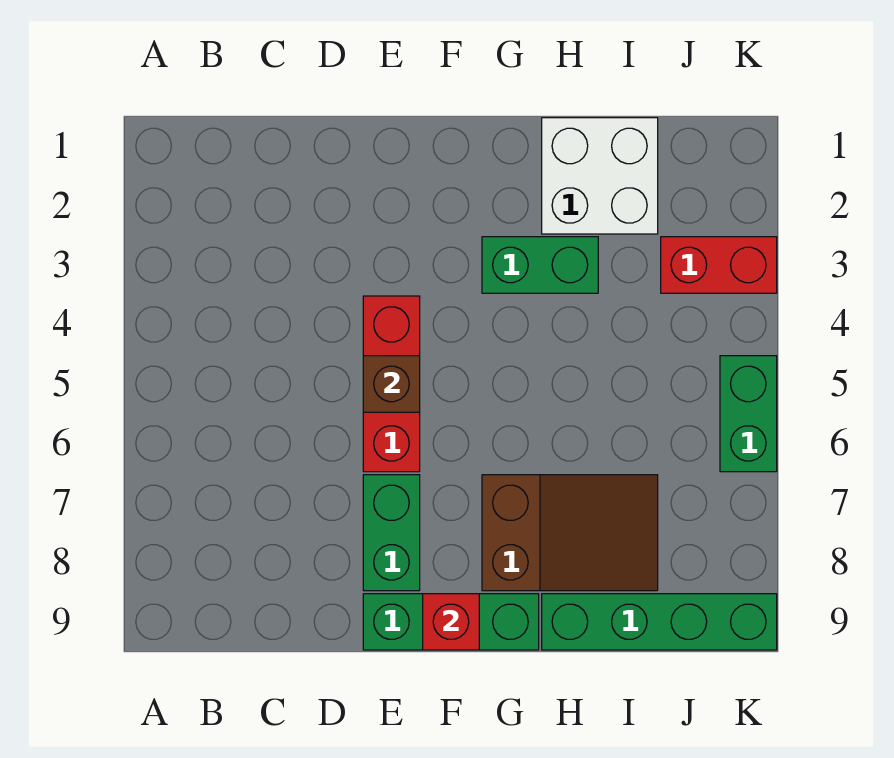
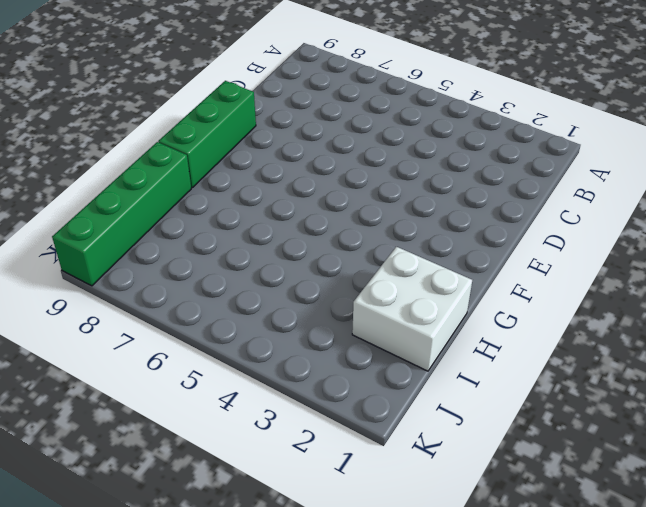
none -> red 1x3 brick [363,296,420,472]
none -> green 1x2 brick [363,475,420,591]

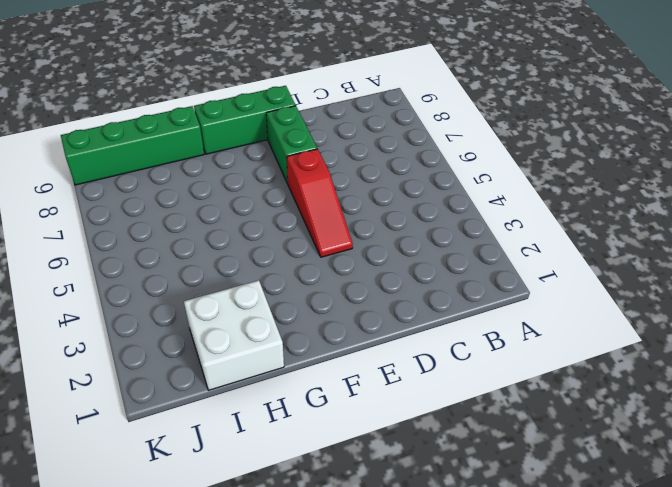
red 1x3 slope [287,149,353,257] -> red 1x3 brick [363,296,420,472]
none -> green 1x2 brick [482,237,598,293]
none -> brown 2x3 slope [482,475,658,591]

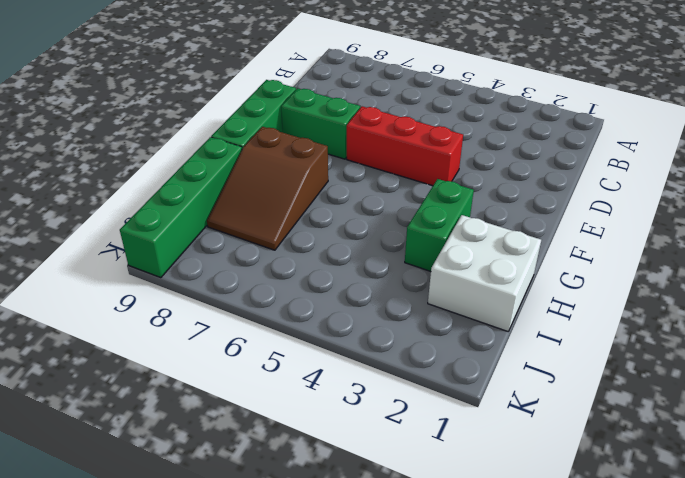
none -> red 1x2 brick [661,237,777,293]
none -> green 1x2 brick [720,356,777,472]

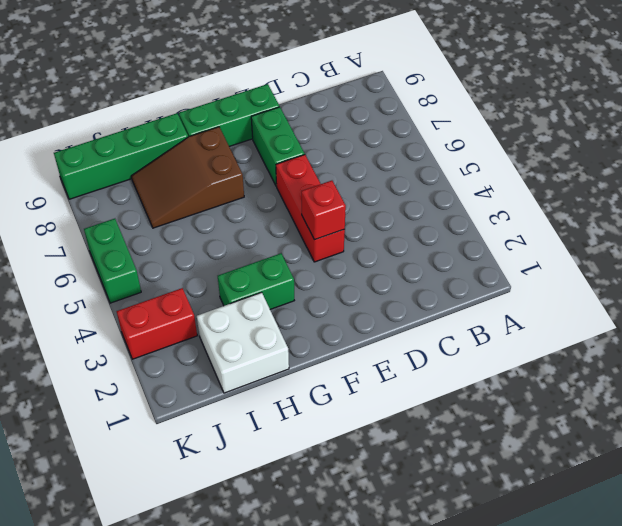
red 1x1 brick [301,181,346,240] -> red 1x1 brick moved to [423,594,479,650]
none -> brown 1x1 brick [363,356,420,412]

